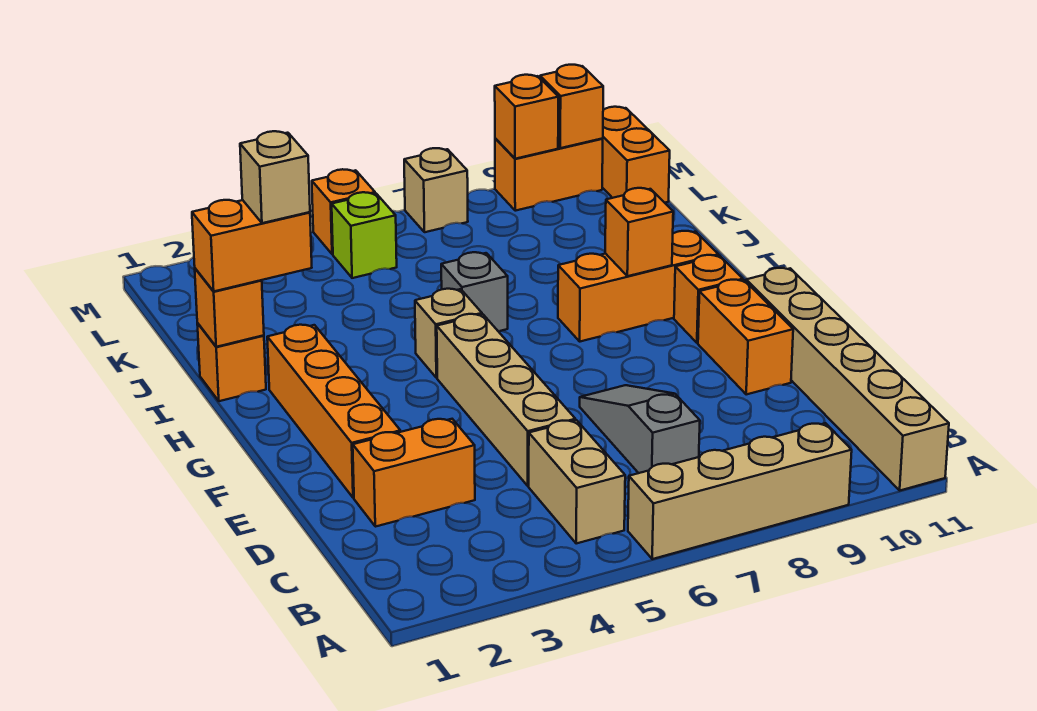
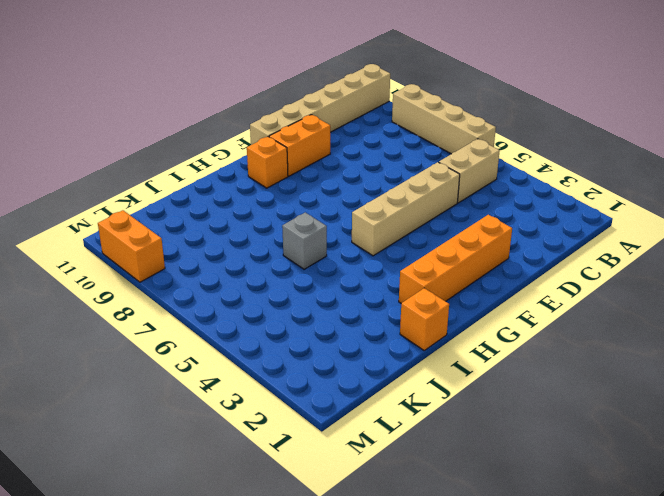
none -> grey 1x3 slope [580,385,700,473]
none -> orange 1x2 brick [353,419,475,527]
none -> tan 1x1 brick [415,289,482,378]

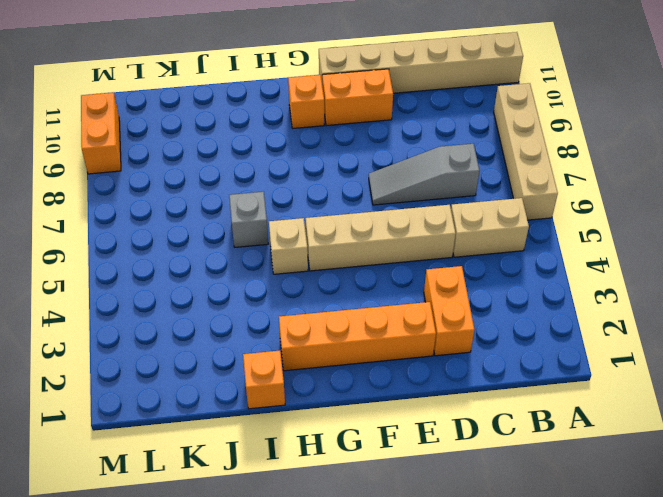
none -> orange 1x3 brick [558,231,718,342]
none -> lime 1x1 brick [332,192,397,278]
none -> orange 1x2 brick [602,107,670,203]

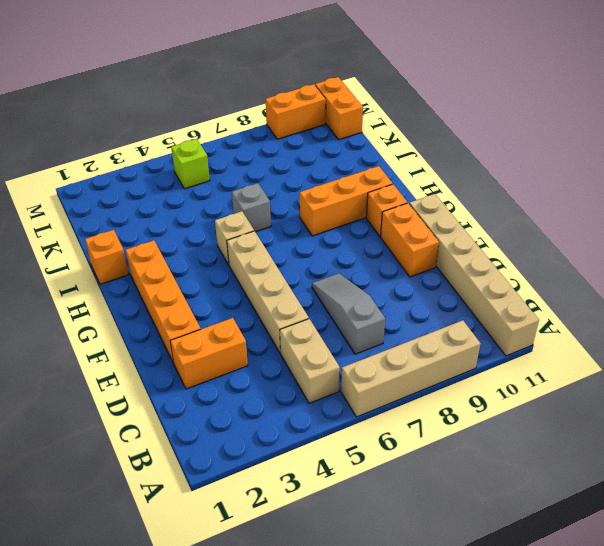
none -> orange 1x1 brick [312,169,375,254]
none -> tan 1x1 brick [404,148,468,232]
none -> orange 1x1 brick [605,188,673,276]

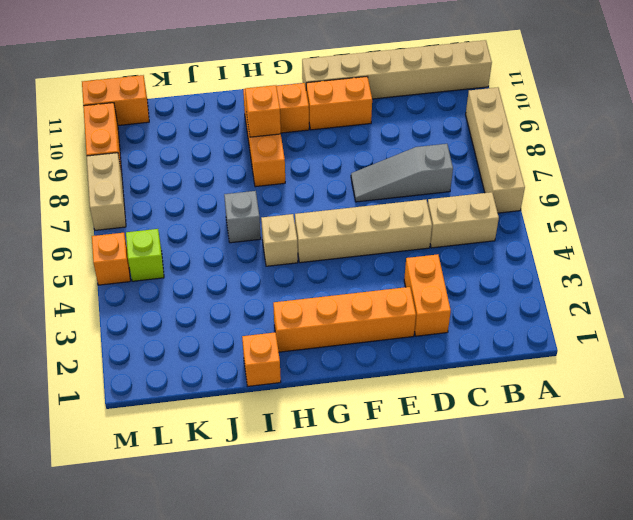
tan 1x2 brick [87,153,126,230] -> tan 1x1 brick [404,148,468,232]
none -> orange 1x1 brick [195,268,264,347]
none -> orange 1x1 brick [495,75,558,159]
none -> orange 1x1 brick [540,65,603,148]

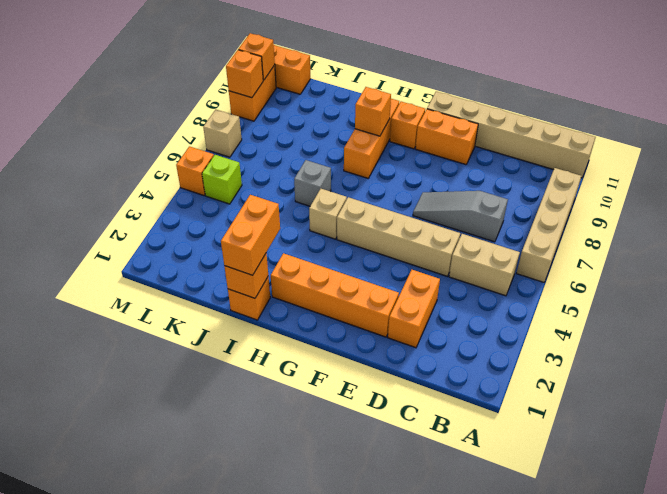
none -> tan 1x1 brick [240,131,310,223]

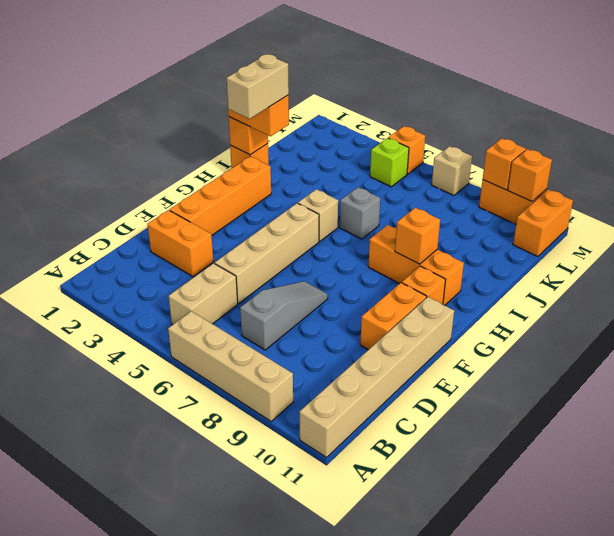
tan 1x2 brick [227,54,289,119] -> tan 1x1 brick [240,131,310,223]

